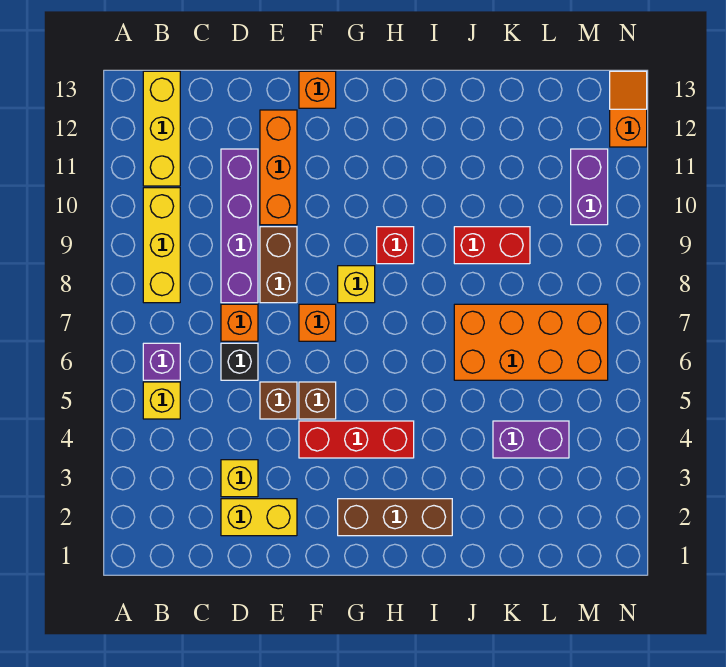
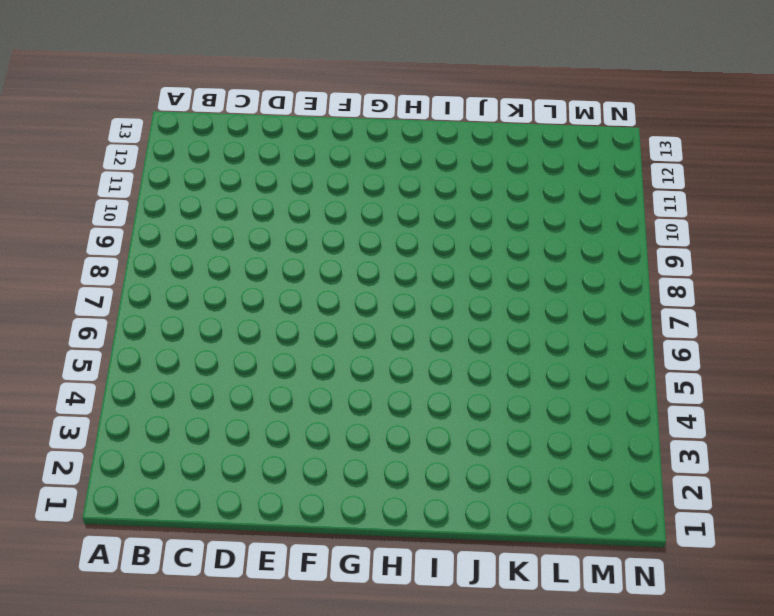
none -> yellow 1x1 brick [143,382,180,419]
none -> purple 1x1 brick [143,343,180,380]
none -> yellow 1x3 brick [143,188,180,303]

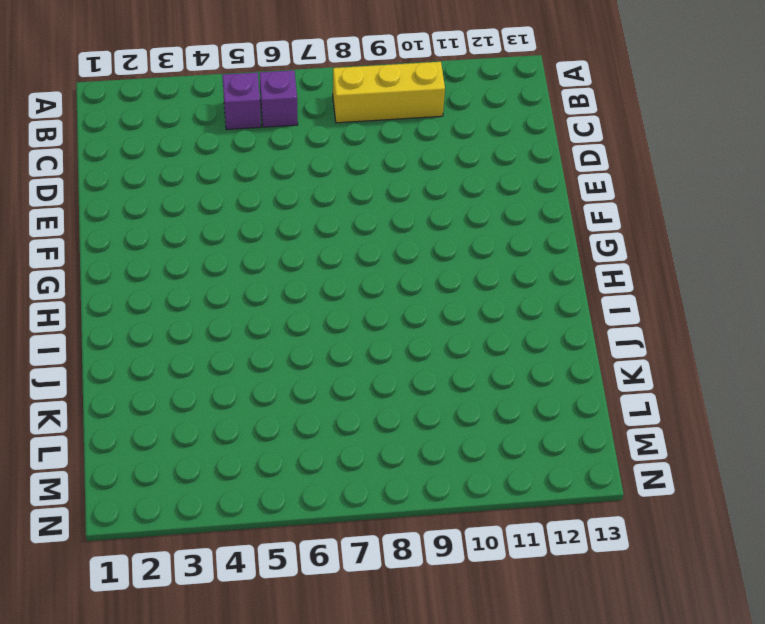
purple 1x1 brick [222,72,261,130] -> yellow 1x1 brick [143,382,180,419]
none -> yellow 1x3 brick [143,71,180,186]
none -> yellow 1x2 brick [221,499,297,536]
none -> yellow 1x1 brick [221,460,258,497]

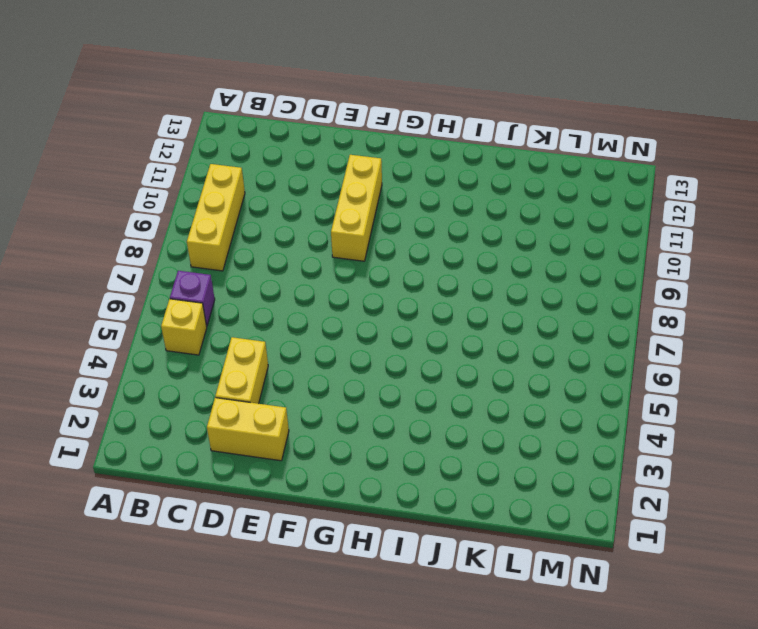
yellow 1x2 brick [215,337,268,404] -> yellow 1x1 brick [221,460,258,497]
yellow 1x3 brick [331,155,382,261] -> yellow 1x3 brick moved to [143,71,180,186]
none -> black 1x1 brick [221,343,258,380]
none -> orange 1x1 brick [221,304,258,341]
none -> purple 1x4 brick [221,149,258,303]

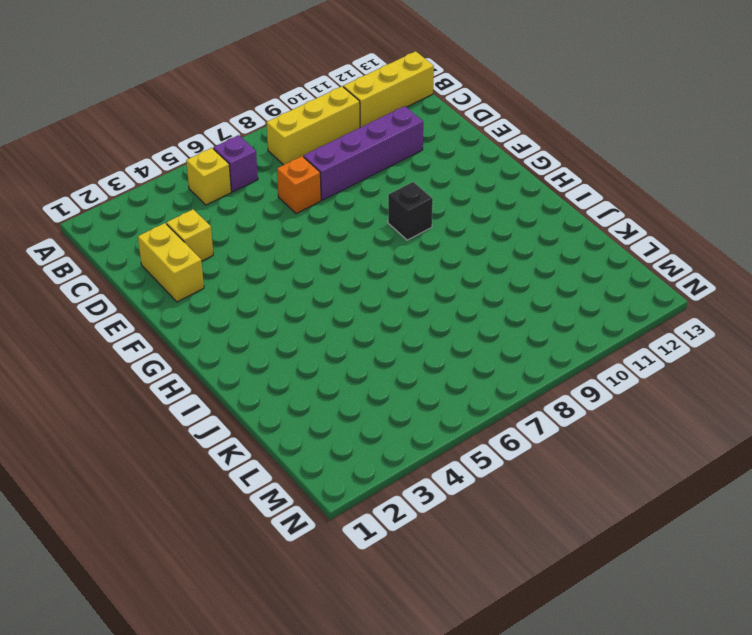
black 1x1 brick [388,182,433,240] -> black 1x1 brick moved to [221,343,258,380]
none -> brown 1x1 brick [260,382,297,419]
none -> brown 1x2 brick [260,227,297,303]
none -> orange 1x3 brick [260,110,297,225]

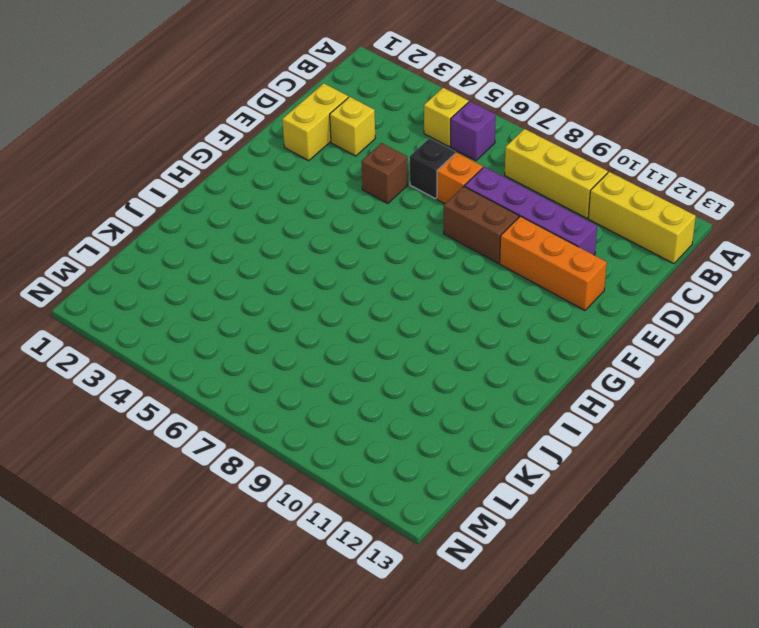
none -> red 1x3 brick [299,421,414,458]
none -> brown 1x1 brick [299,382,336,419]
none -> orange 1x1 brick [299,304,336,341]

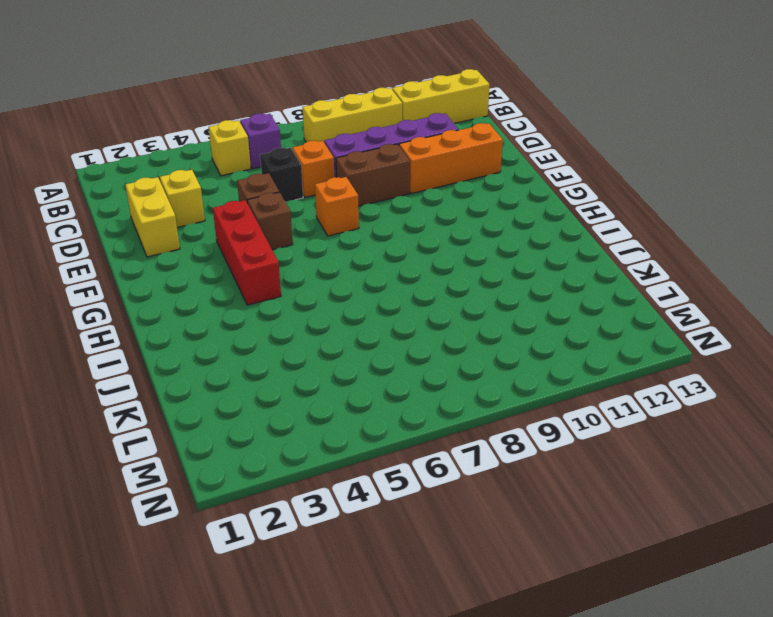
none -> orange 1x1 brick [299,71,336,108]
none -> brown 1x3 brick [338,499,452,536]
none -> yellow 1x1 brick [338,266,375,303]

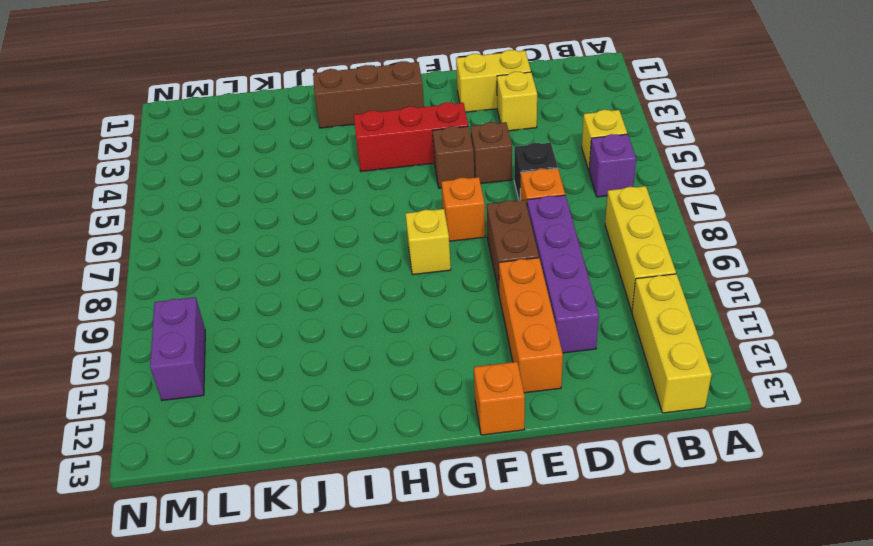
none -> red 1x1 brick [377,227,414,264]
none -> orange 2x4 brick [454,304,608,380]
none -> red 1x2 brick [454,227,530,264]

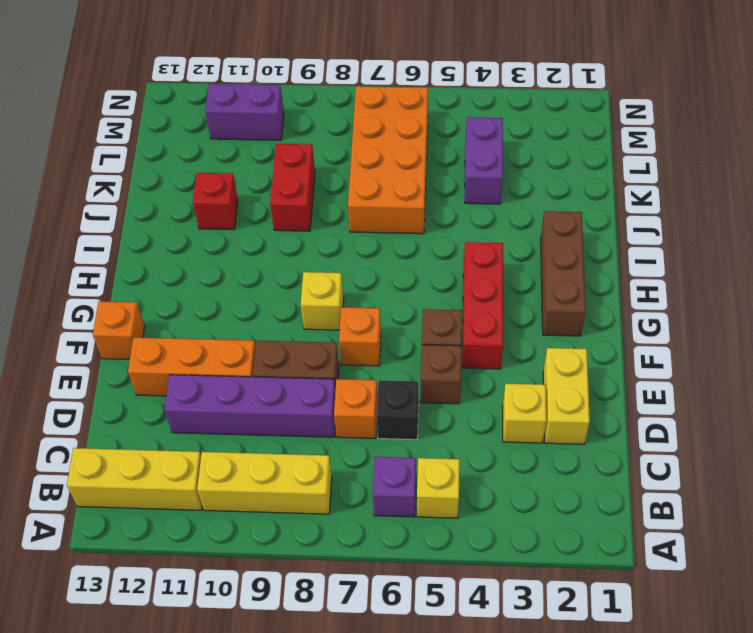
red 1x1 brick [193,173,238,230] -> red 1x1 brick moved to [377,227,414,264]
none -> orange 1x2 slope [610,71,647,147]

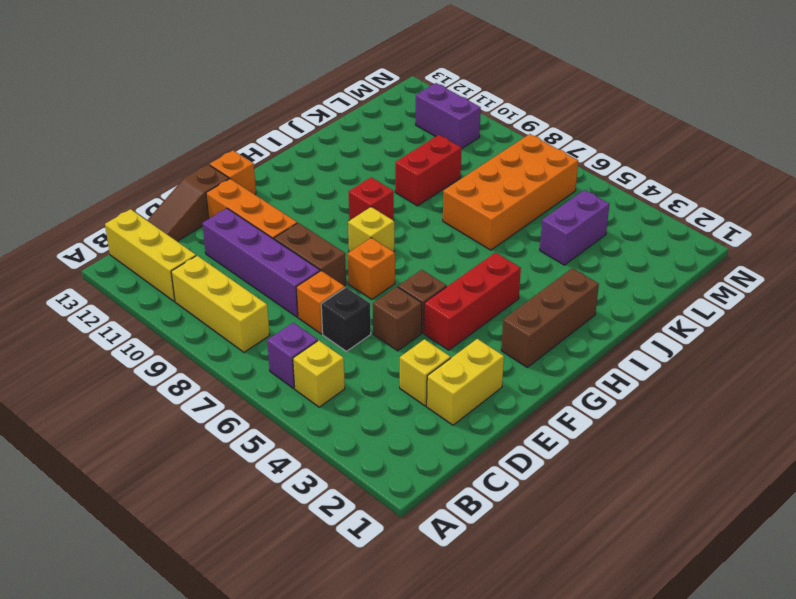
brown 1x3 slope [147,165,229,241] -> none
none -> orange 1x2 slope [610,71,647,147]

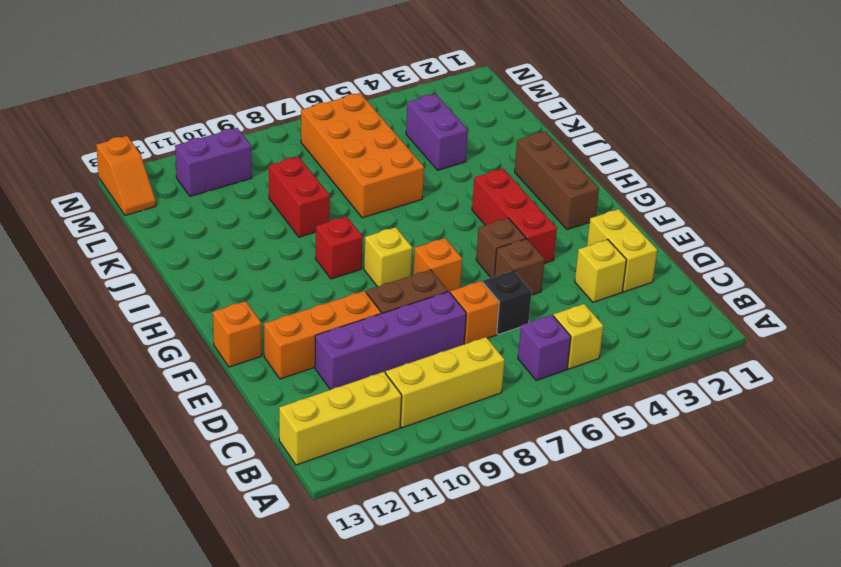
orange 1x2 slope [96,136,156,215] -> orange 1x2 slope turned to [610,71,647,147]

